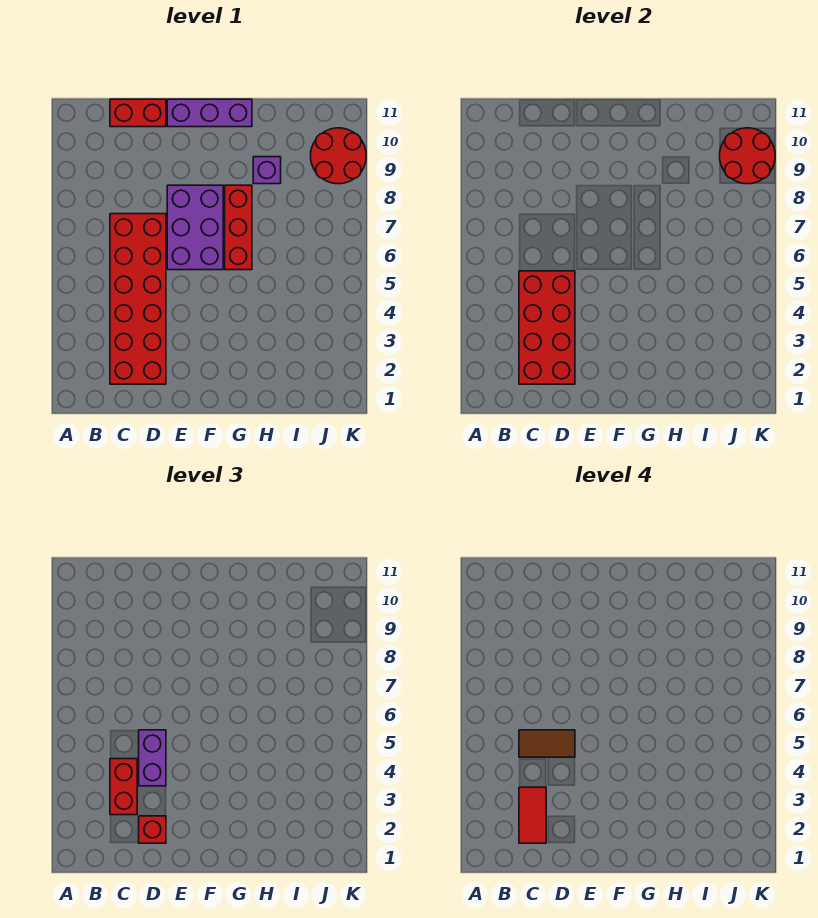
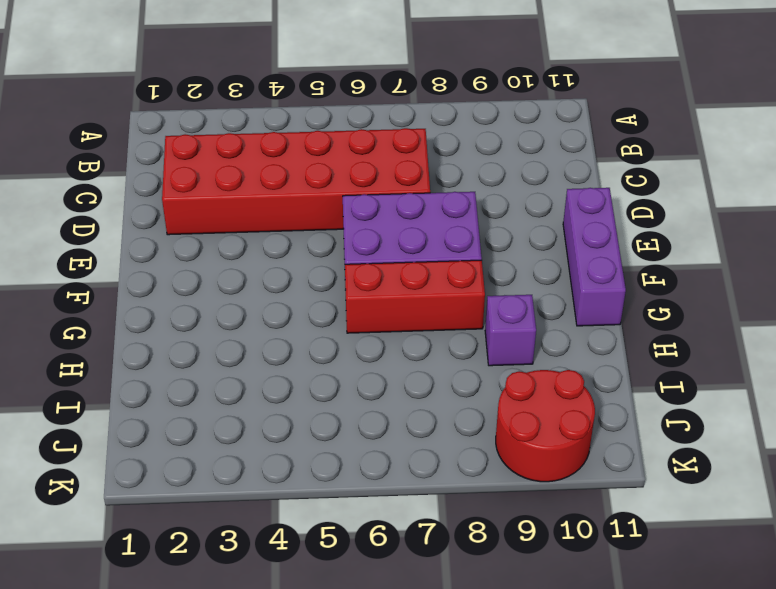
none -> red 1x2 brick [110,99,166,127]
none -> red 2x4 brick [519,271,575,384]
none -> red 2x2 round brick [720,128,775,184]

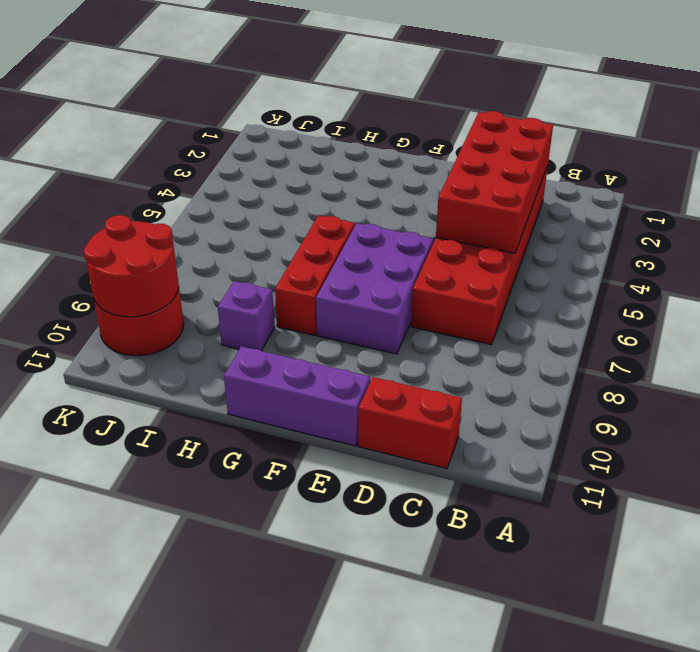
none -> red 1x2 brick [110,759,137,815]
none -> red 1x1 brick [139,816,166,843]
none -> purple 1x2 brick [139,730,166,786]

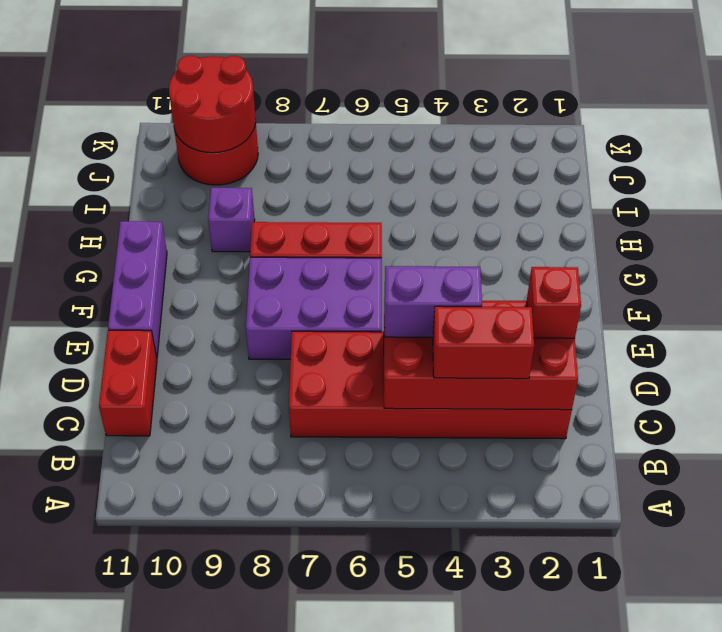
none -> red 1x2 tile [519,787,546,843]
none -> brown 1x2 tile [519,730,575,757]

